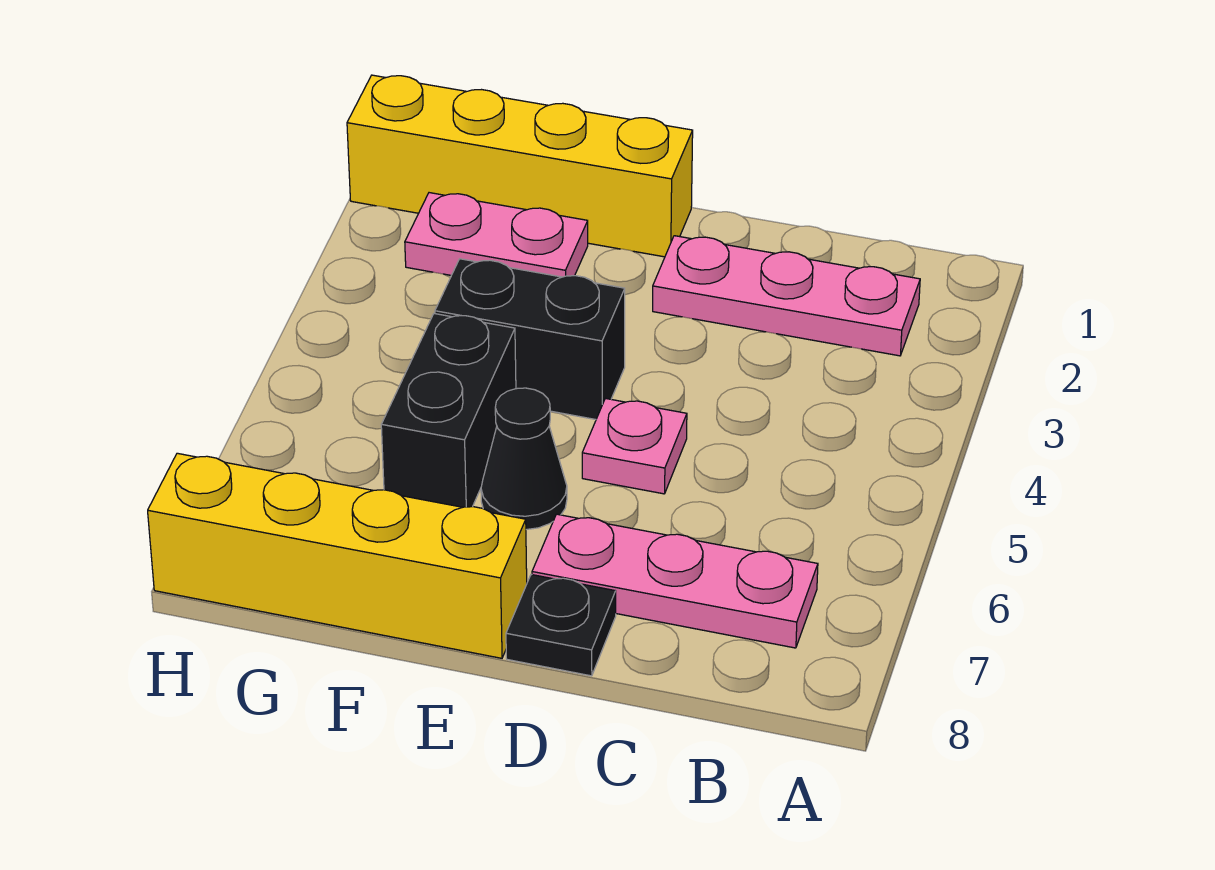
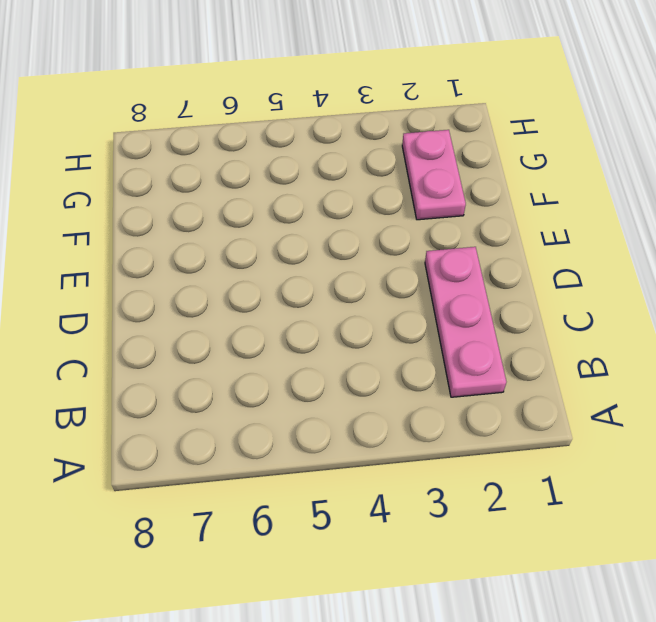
none -> pink 1x3 plate [532,514,818,648]
none -> pink 1x1 plate [582,398,687,494]

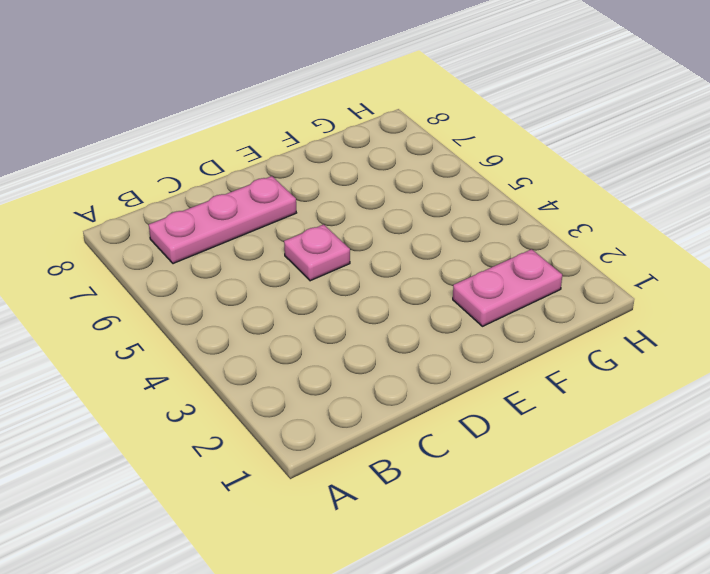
none -> pink 1x3 plate [653,236,920,356]
none -> black 1x1 plate [506,575,616,676]

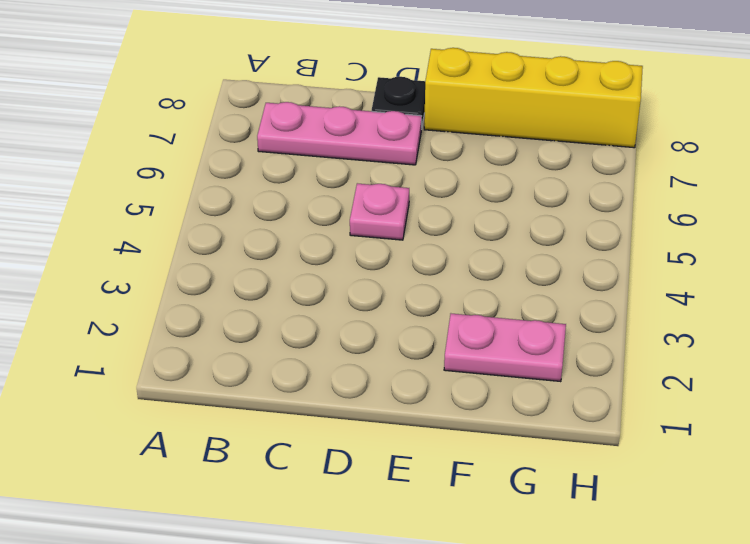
none -> pink 1x3 plate [653,236,920,356]
none -> yellow 1x4 brick [347,75,693,257]

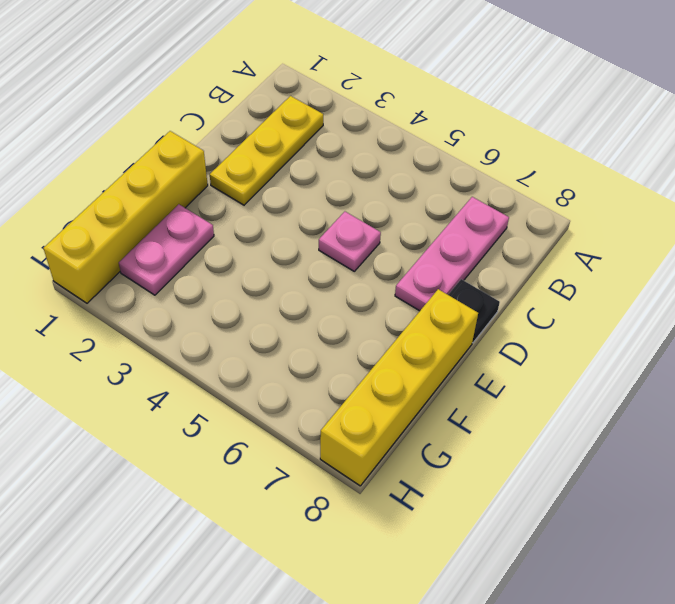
yellow 1x3 plate [210,96,323,205] -> pink 1x3 plate [653,236,920,356]
none -> black 1x2 brick [435,259,625,419]
none -> black 1x1 cone [481,388,567,530]

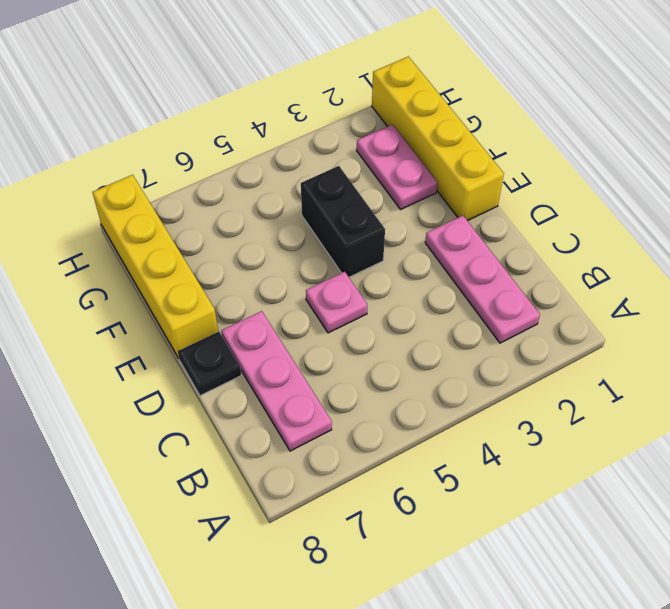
none -> black 1x1 cone [481,388,567,530]
none -> black 1x2 brick [381,314,516,507]

